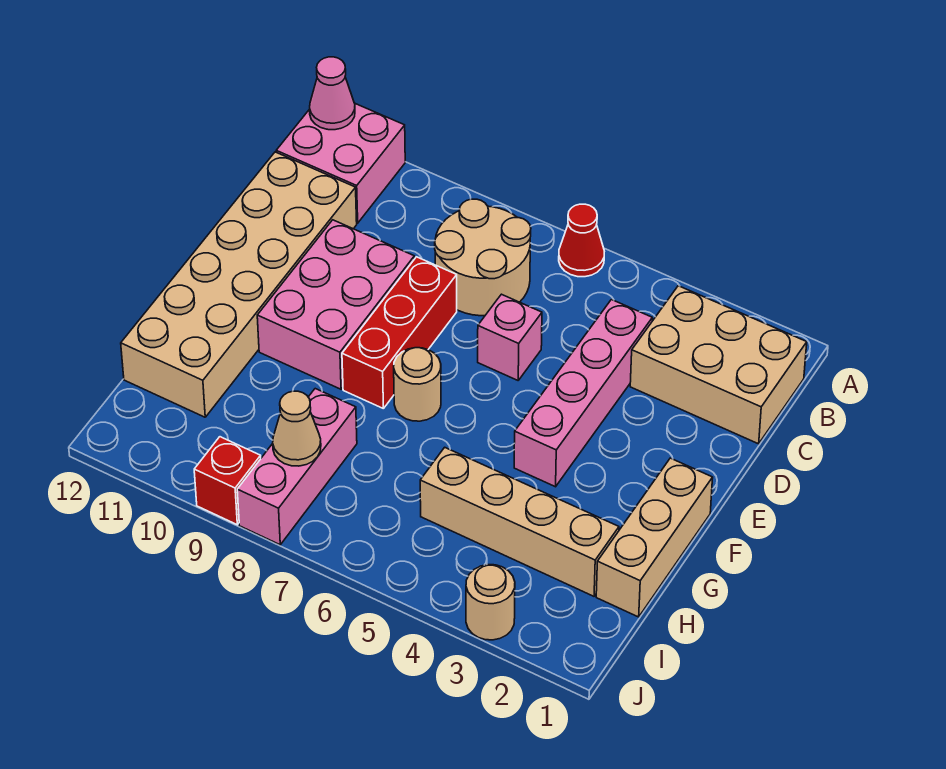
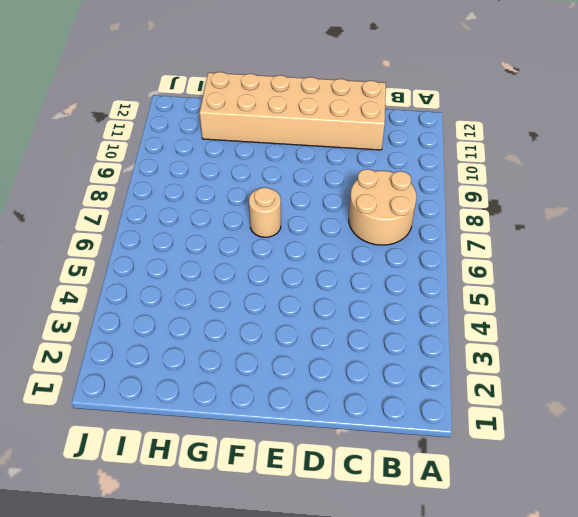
none -> red 1x1 cone [559,204,604,277]
none -> pink 2x2 brick [276,104,405,223]
none -> tan 2x3 brick [630,286,807,444]

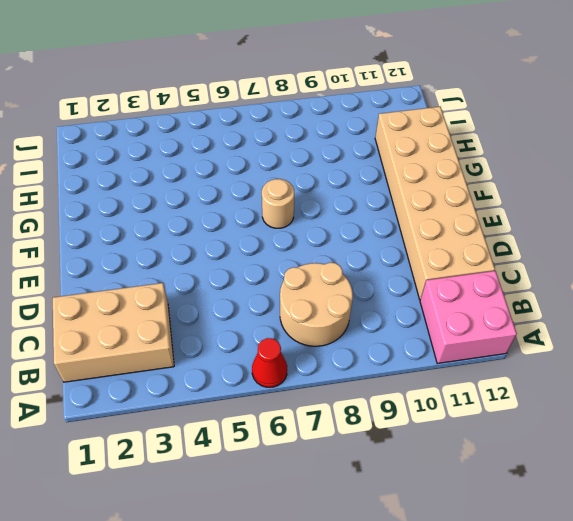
none -> pink 1x4 brick [514,300,652,487]
none -> pink 1x1 brick [478,294,542,380]
none -> red 1x3 brick [342,257,457,409]

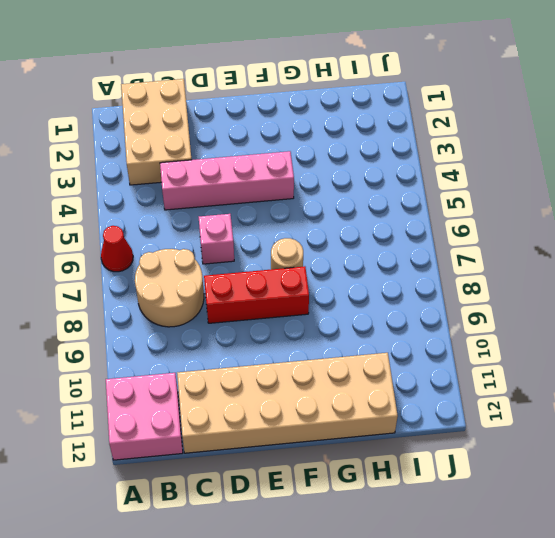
none -> pink 2x3 brick [257,220,414,389]
none -> tan 1x3 brick [596,458,713,617]
none -> tan 1x4 brick [420,447,619,596]

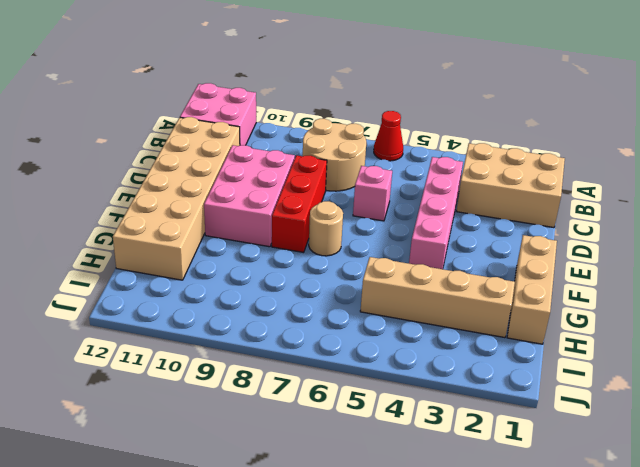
none -> pink 1x3 brick [237,389,357,545]
none -> tan 1x1 round brick [466,565,515,640]
none -> red 1x1 brick [194,437,261,525]

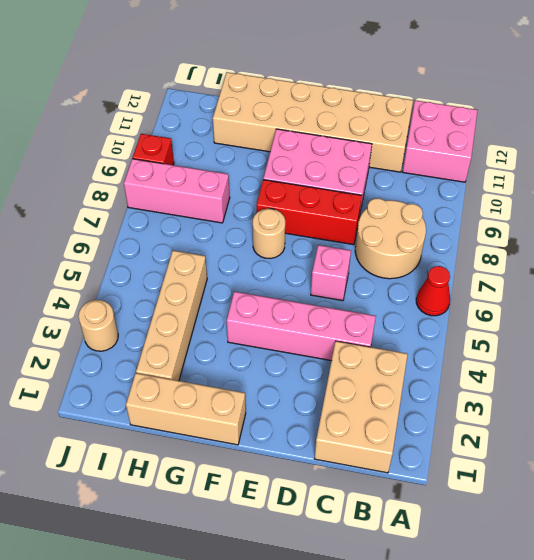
none -> pink 1x1 cone [310,57,355,130]
none -> tan 1x1 cone [273,391,321,466]

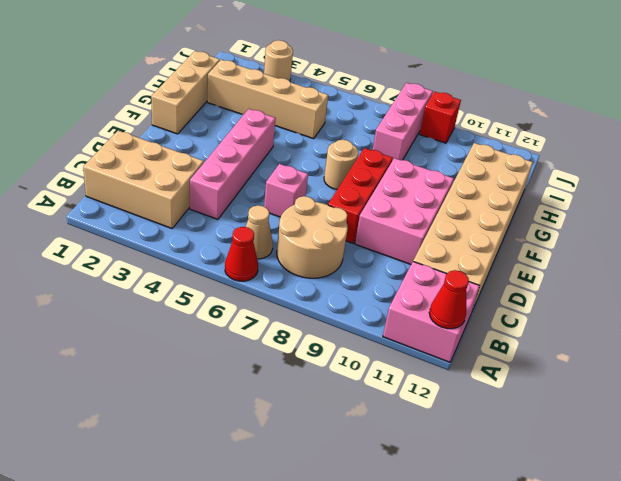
red 1x1 cone [429,270,469,329] -> pink 1x1 cone [310,57,355,130]
tan 1x1 cone [246,205,273,259] -> tan 1x1 cone moved to [273,391,321,466]

